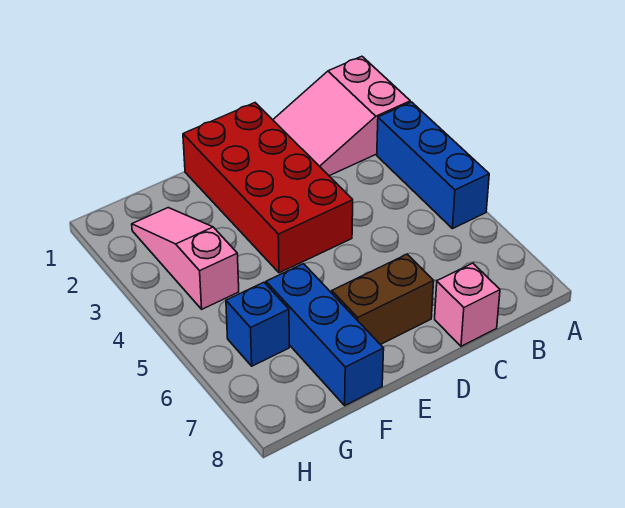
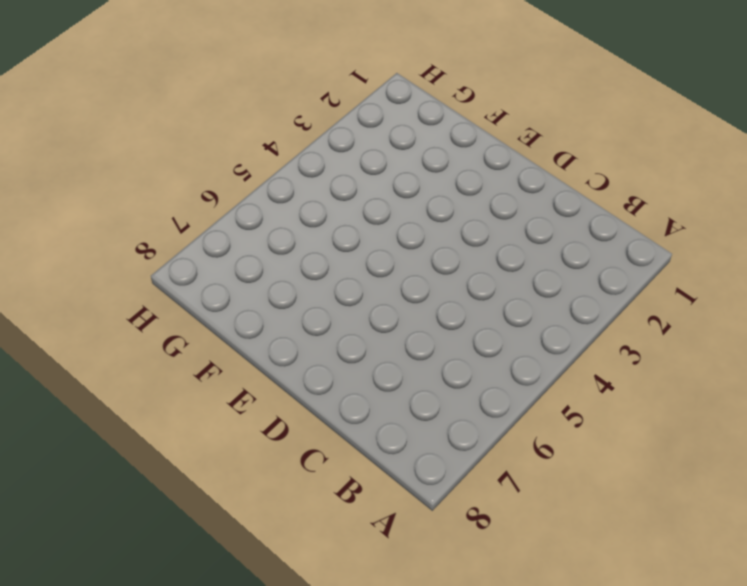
none -> pink 2x3 slope [273,56,410,176]
none -> blue 1x3 brick [377,102,489,229]

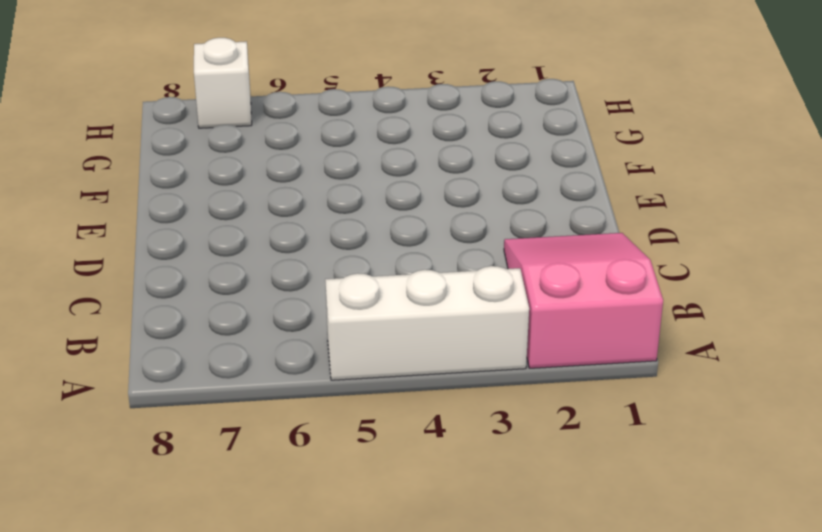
white 1x3 brick [325,266,529,380] -> blue 1x3 brick [377,102,489,229]
white 1x1 brick [194,38,252,128] -> none
none -> pink 1x1 brick [435,263,500,346]
none -> red 2x4 brick [183,103,353,273]

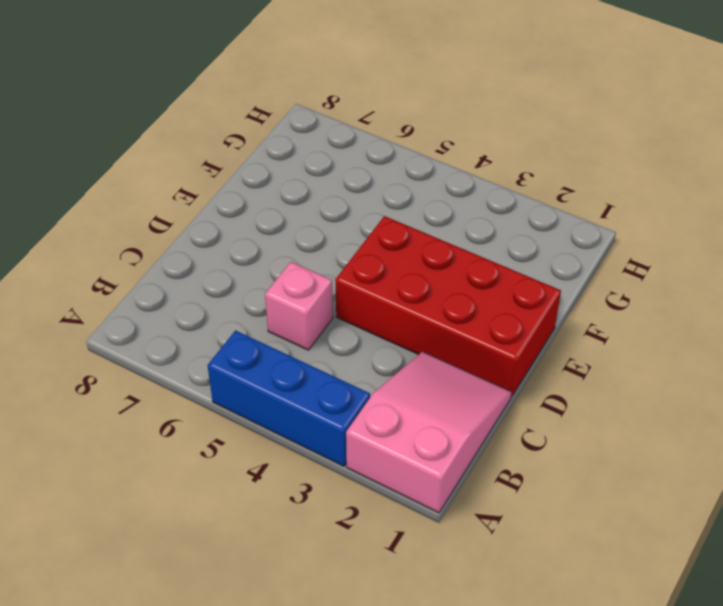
pink 1x1 brick [265,262,333,350] -> pink 1x1 brick moved to [435,263,500,346]
none -> brown 1x2 brick [332,254,434,345]
none -> blue 1x3 brick [266,264,384,405]

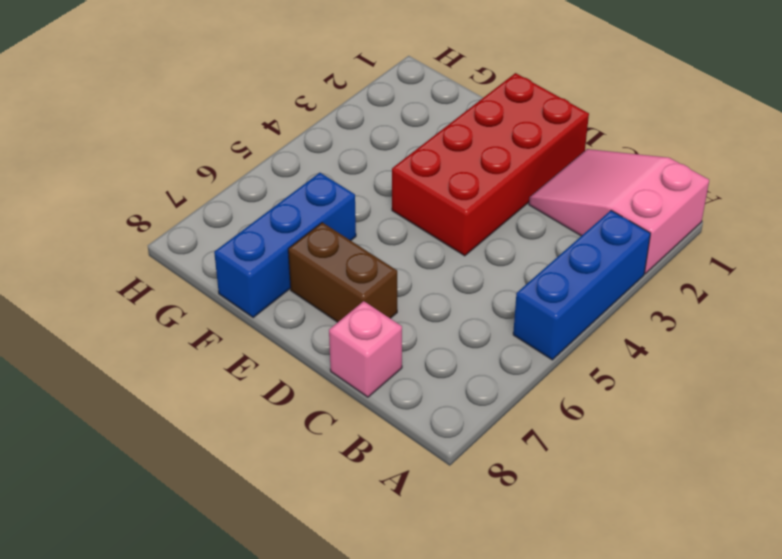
none -> pink 1x3 slope [132,208,239,309]
none -> blue 1x1 brick [226,282,289,366]

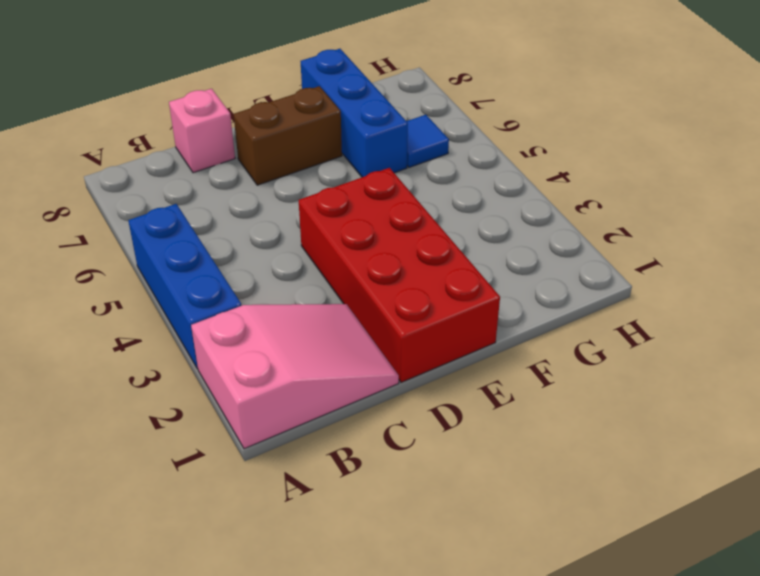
blue 1x1 tile [407,115,449,167] -> blue 1x1 brick [226,282,289,366]
none -> pink 1x3 slope [132,208,239,309]

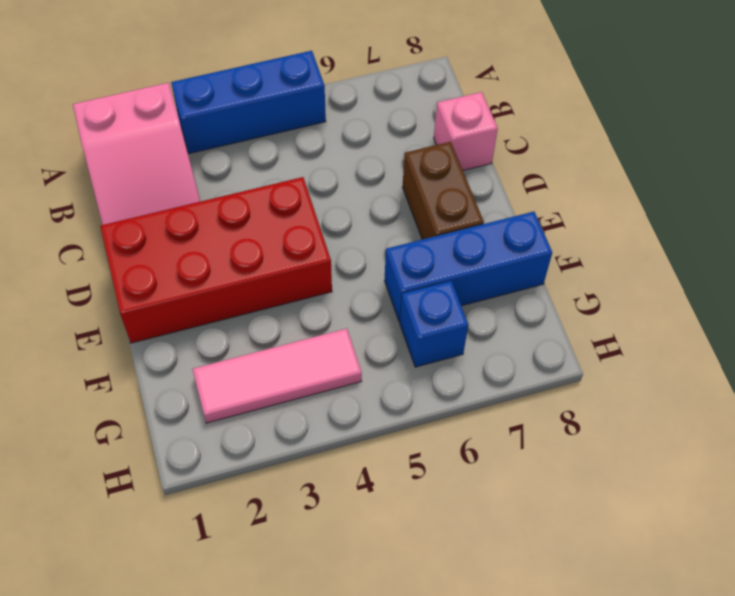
pink 1x3 tile [193,329,362,423] -> pink 1x3 slope [132,208,239,309]

